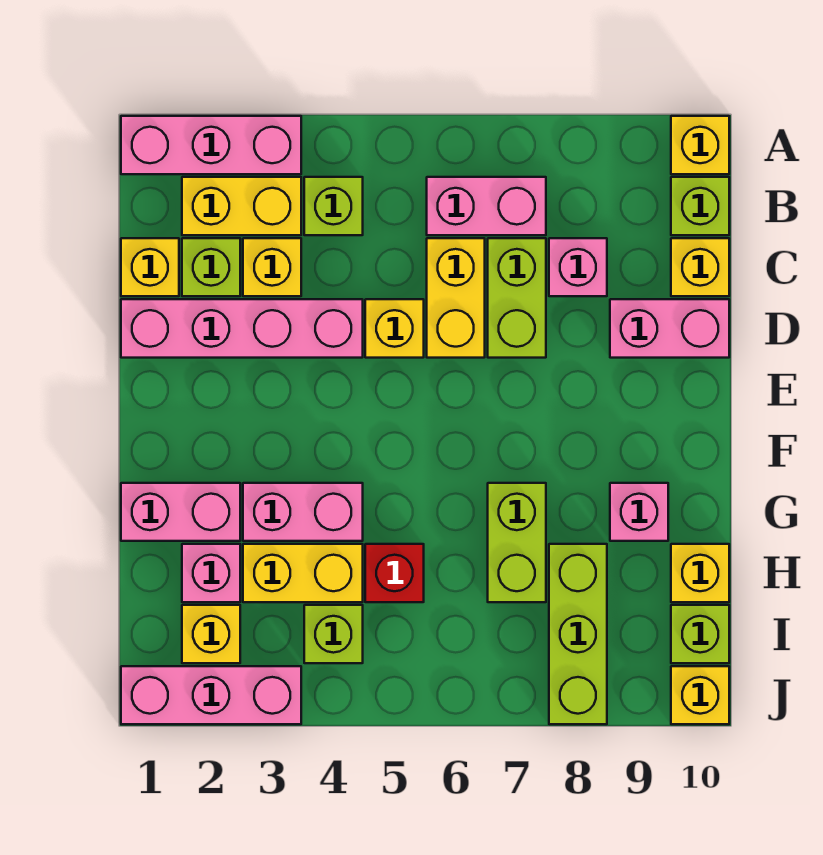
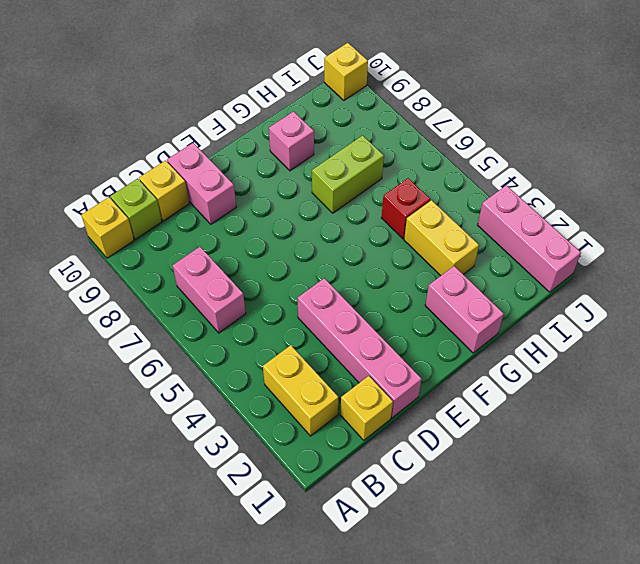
none -> pink 1x3 brick [121,116,301,174]
none -> lime 1x1 brick [304,177,363,235]
none -> lime 1x1 brick [182,238,240,296]
none -> yellow 1x1 brick [243,238,301,296]

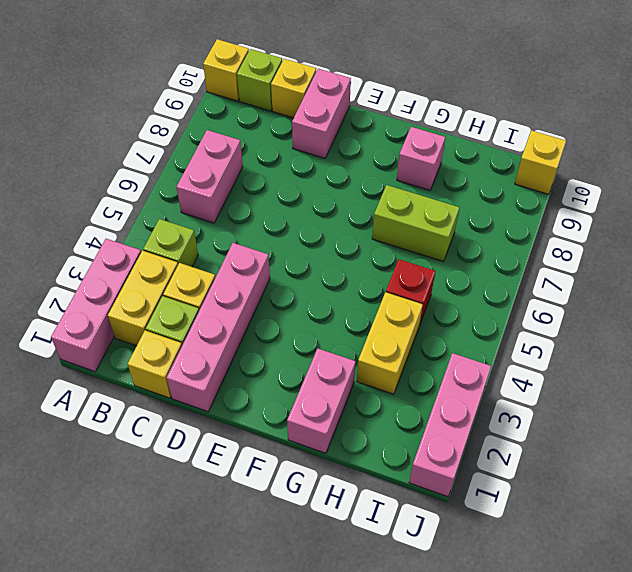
none -> yellow 1x2 brick [427,238,485,358]
none -> lime 1x2 brick [488,238,546,358]
none -> pink 1x1 brick [549,238,607,296]
none -> yellow 1x1 brick [365,299,424,358]

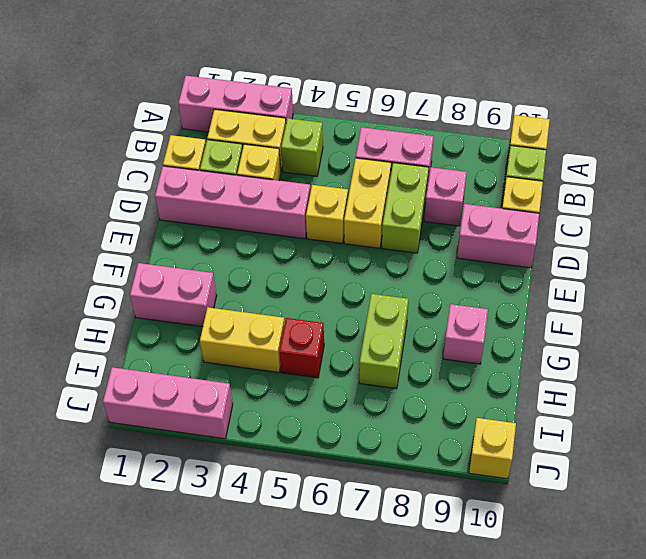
none -> pink 1x2 brick [243,483,363,541]
none -> pink 1x1 brick [182,544,240,602]
none -> lime 1x3 brick [549,544,607,724]
none -> yellow 1x1 brick [671,544,729,602]

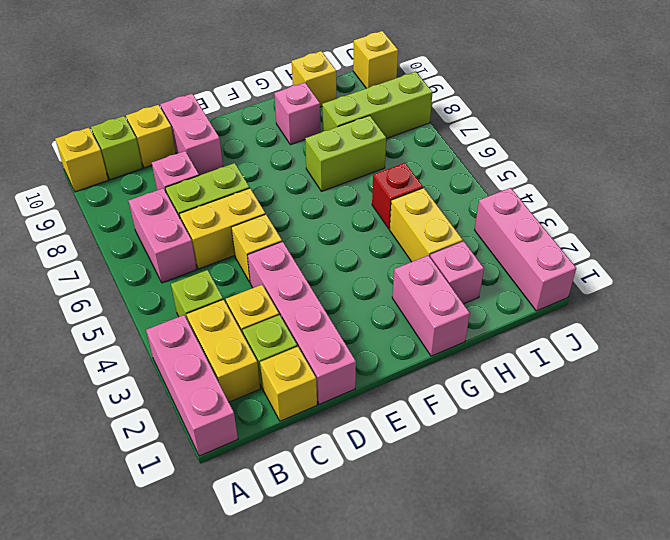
none -> pink 1x2 brick [243,483,363,541]
none -> yellow 1x1 brick [182,605,240,663]
none -> lime 1x1 brick [304,605,363,663]
none -> lime 1x1 brick [671,605,729,663]

